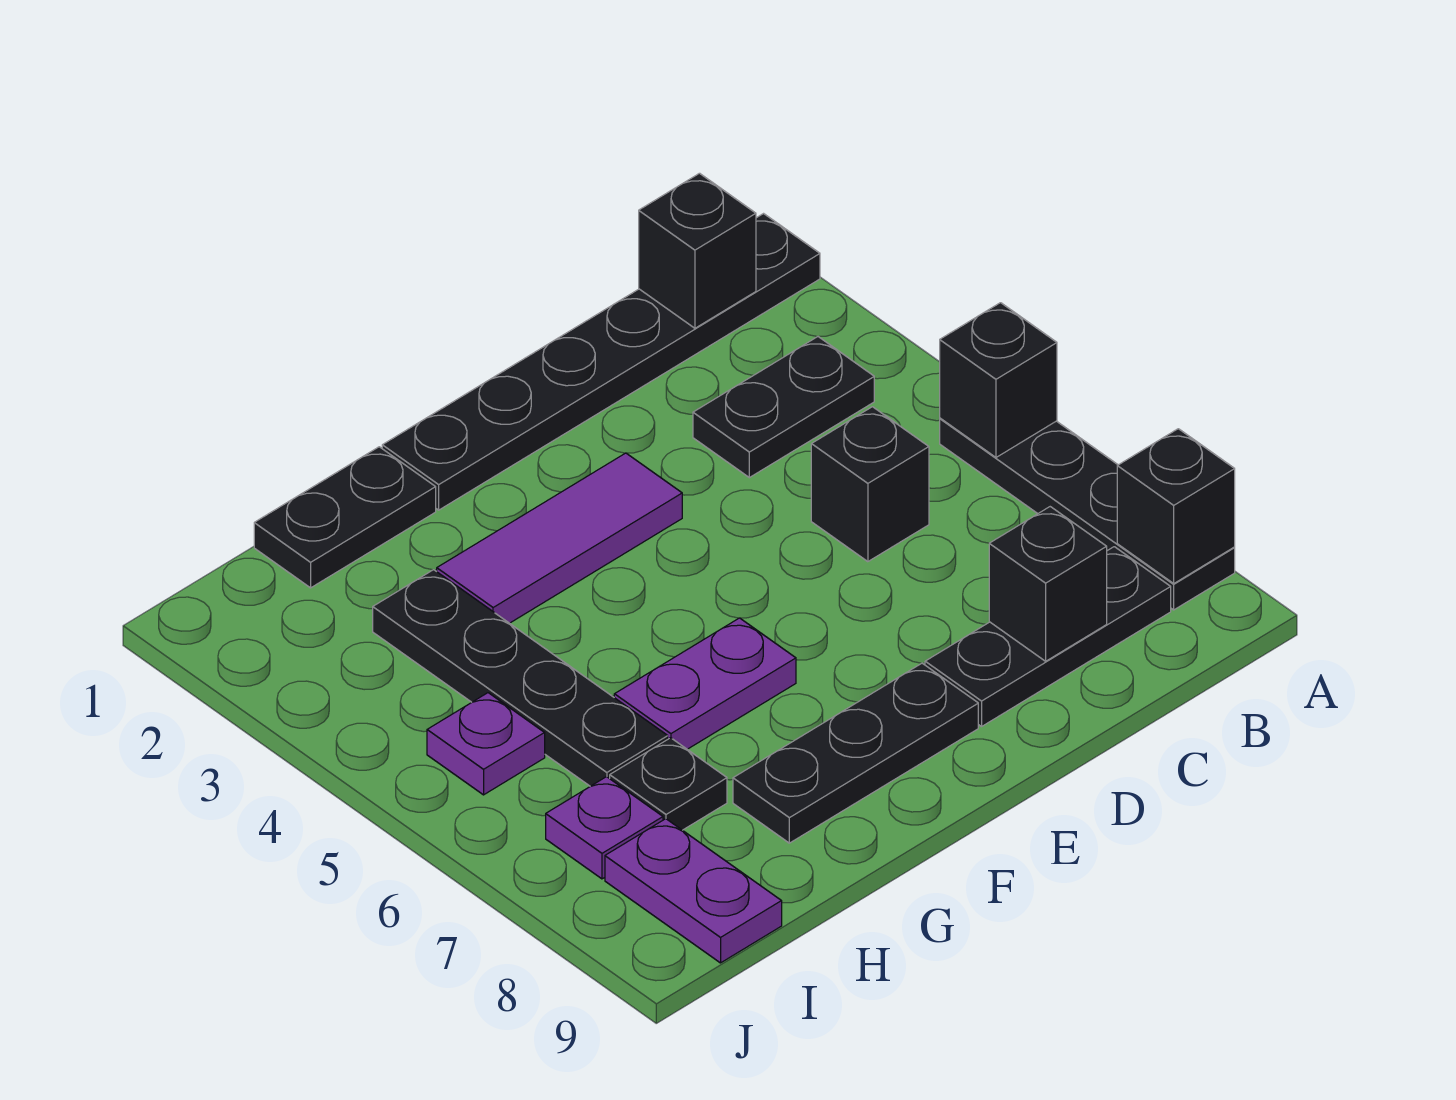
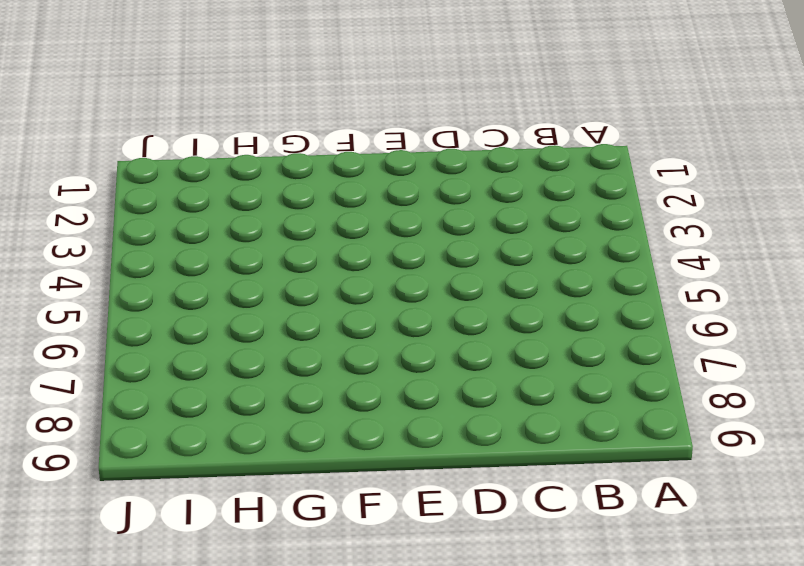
none -> black 1x6 plate [382,214,820,510]
none -> black 1x4 plate [940,418,1235,610]
none -> black 1x2 plate [693,337,874,478]

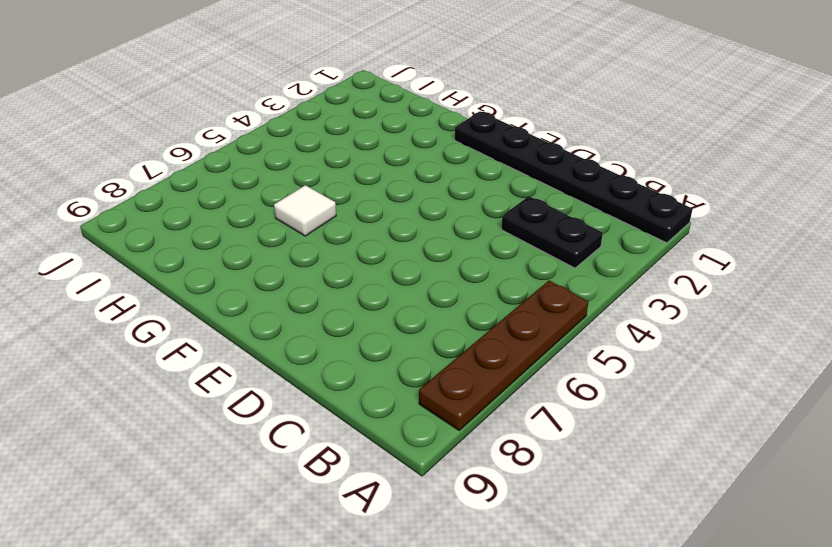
brown 1x4 plate [419,281,588,430] -> black 1x4 plate [940,418,1235,610]
white 1x1 tile [274,185,336,236] -> purple 1x2 plate [614,618,796,749]
none -> black 1x3 plate [925,547,1171,726]
none -> black 1x1 brick [811,407,929,562]
none -> purple 1x3 tile [437,453,682,623]

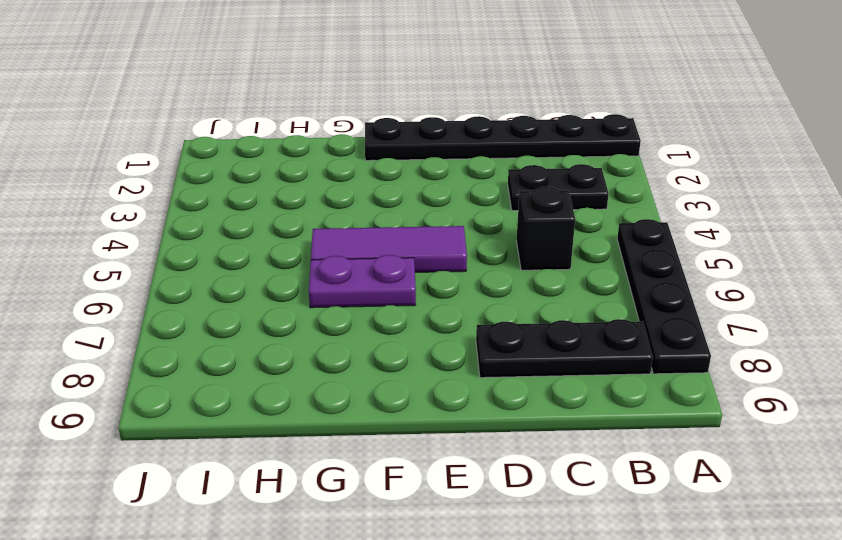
purple 1x3 tile [311,226,467,272] -> purple 1x3 tile moved to [437,453,682,623]
none -> black 1x3 plate [733,663,978,843]
none -> black 1x2 plate [254,447,436,588]
none -> black 1x4 plate [373,570,668,786]

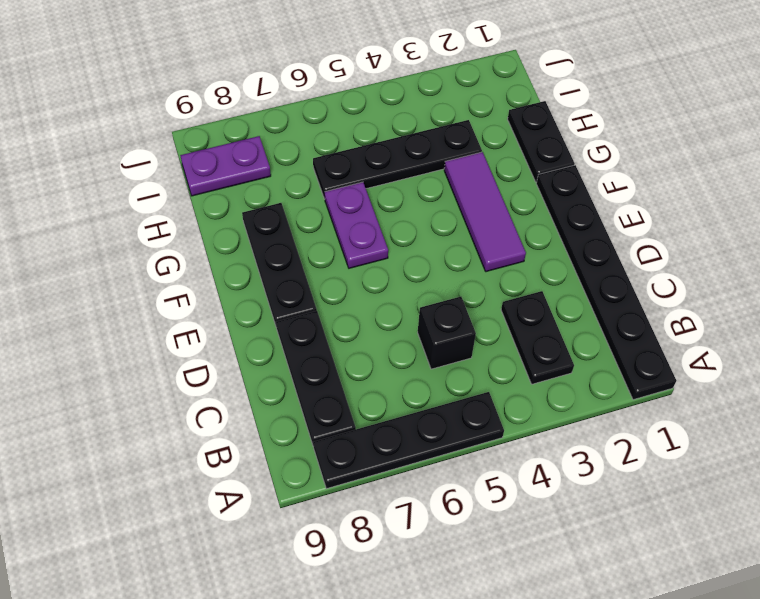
none -> black 1x1 plate [610,738,727,830]
none -> purple 1x1 plate [427,693,545,795]
none -> purple 1x1 plate [546,777,663,879]

